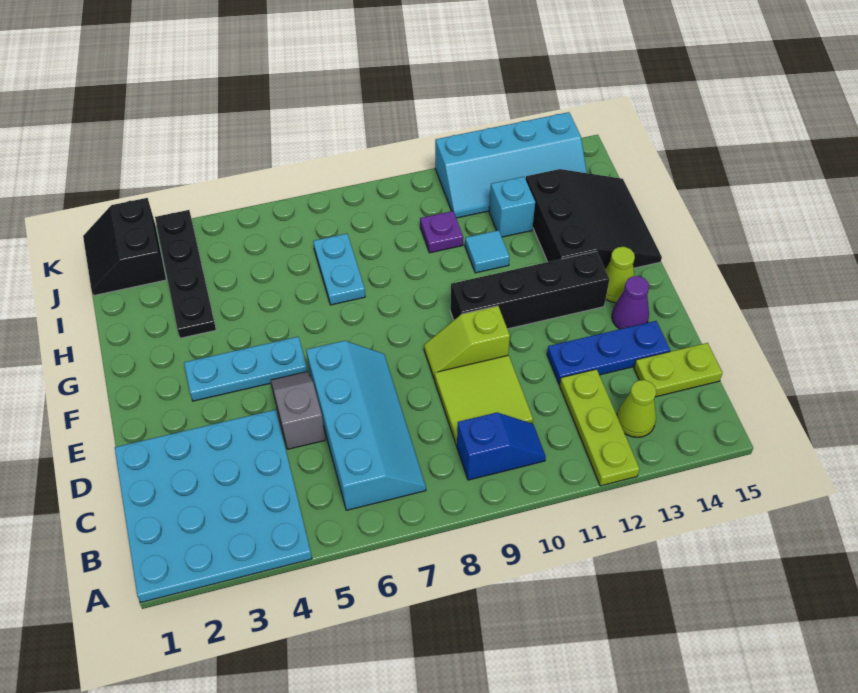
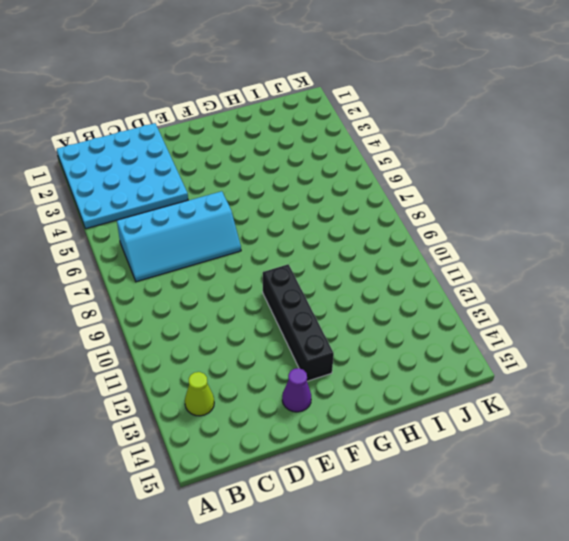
none -> lime 1x3 plate [560,369,639,486]
none -> blue 1x2 slope [457,413,546,480]
none -> lime 2x2 tile [435,355,533,445]

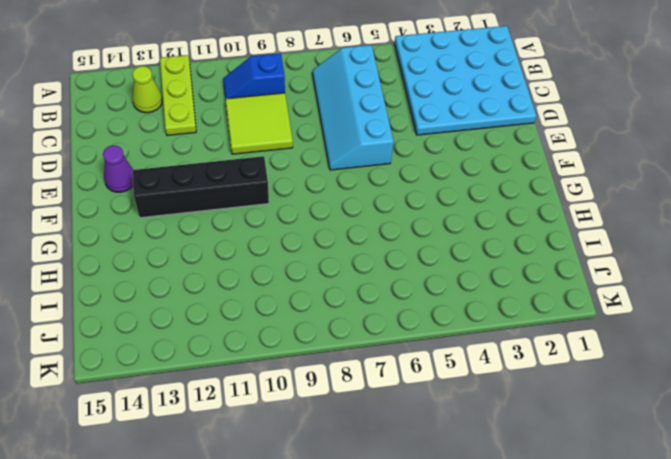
none -> lime 1x2 plate [634,343,723,397]
none -> grey 1x2 slope [271,372,325,449]
none -> blue 1x3 plate [547,321,670,384]

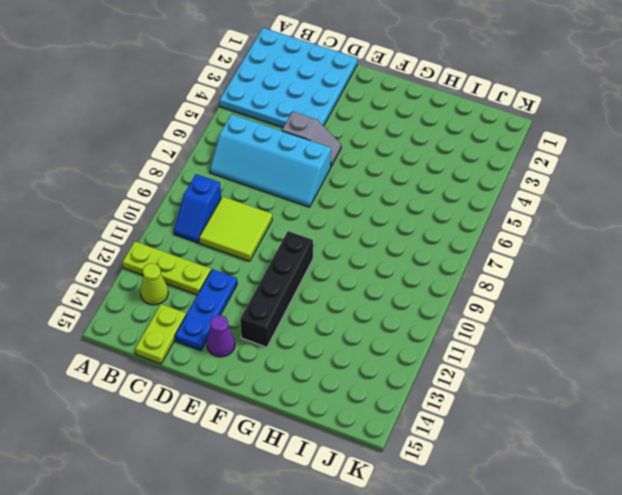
none -> lime 1x2 slope [424,306,510,379]
none -> cyan 1x3 plate [184,337,307,401]
none -> lime 1x1 cone [605,247,635,303]

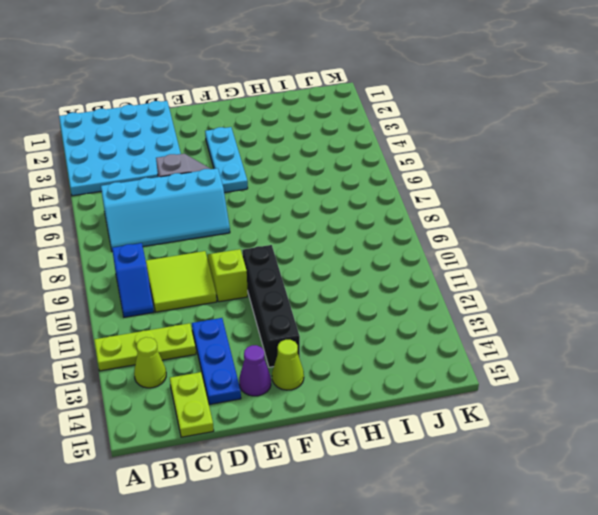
none -> black 3x3 slope [526,169,662,269]
none -> black 1x4 plate [155,210,216,338]
none -> cyan 1x2 plate [313,234,365,305]

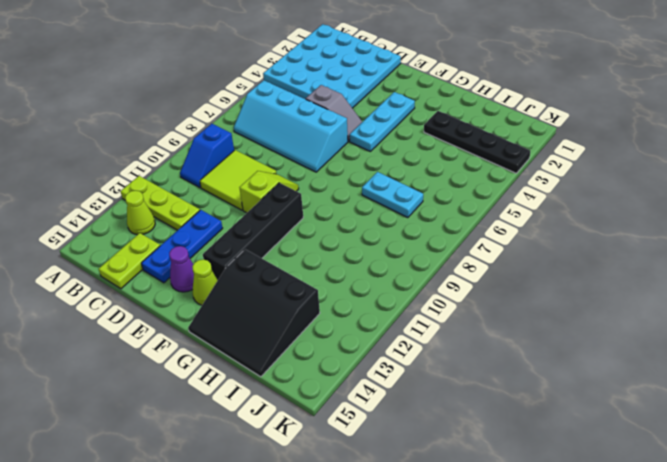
none -> cyan 1x1 tile [465,230,510,273]
none -> purple 1x1 plate [420,211,463,253]
none -> cyan 1x1 brick [489,177,535,237]

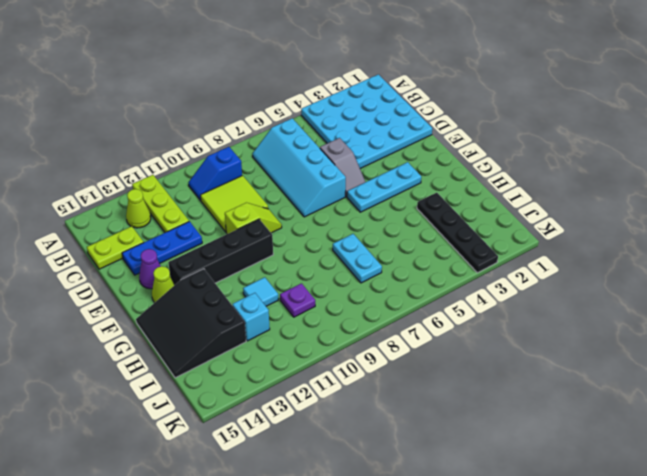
none -> black 2x2 slope [83,198,166,296]
none -> cyan 2x4 slope [435,112,587,218]

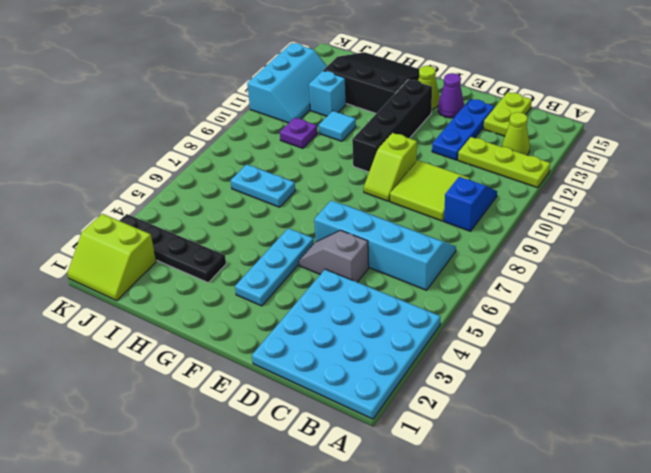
lime 2x2 slope [67,214,156,300] -> black 2x2 slope [83,198,166,296]
cyan 2x3 slope [247,43,327,123] -> cyan 2x4 slope [435,112,587,218]

